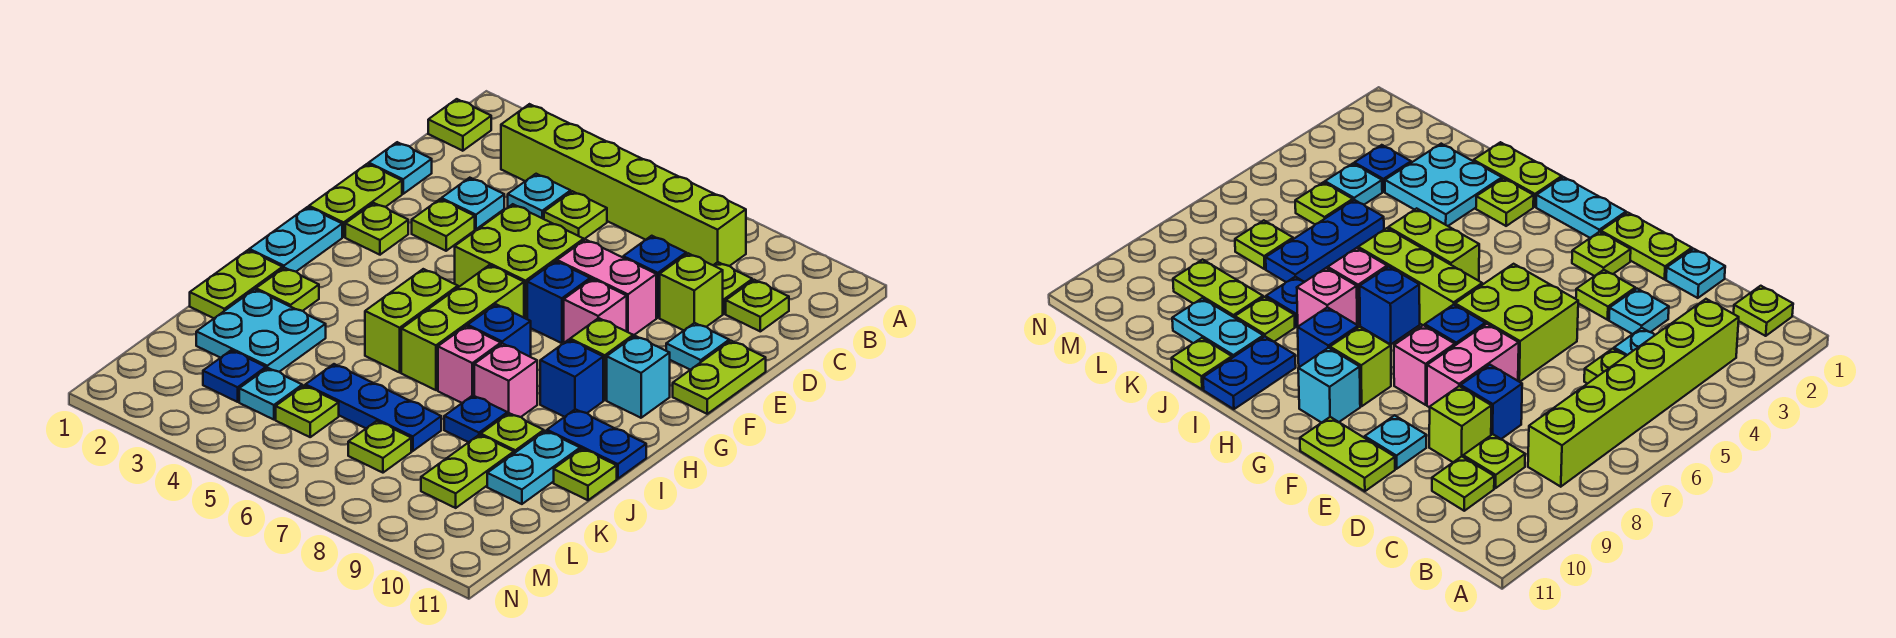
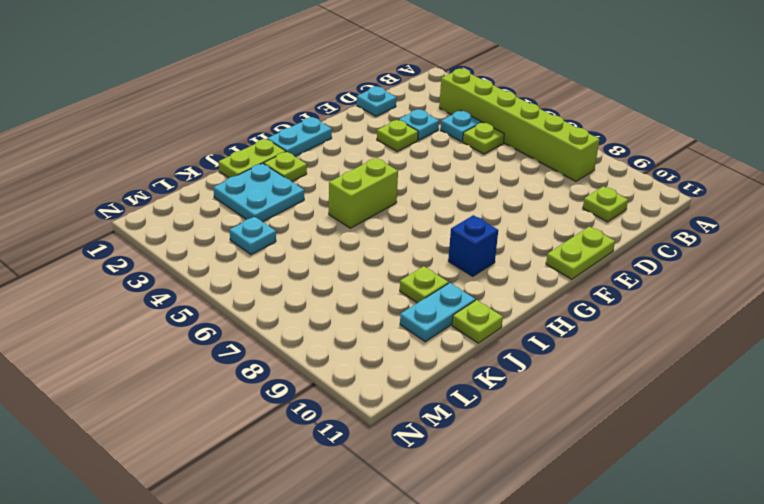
none -> lime 1x1 plate [428,99,491,151]
none -> lime 1x1 plate [713,262,752,314]
none -> blue 1x1 brick [623,236,686,318]
none -> lime 1x1 brick [660,253,723,331]

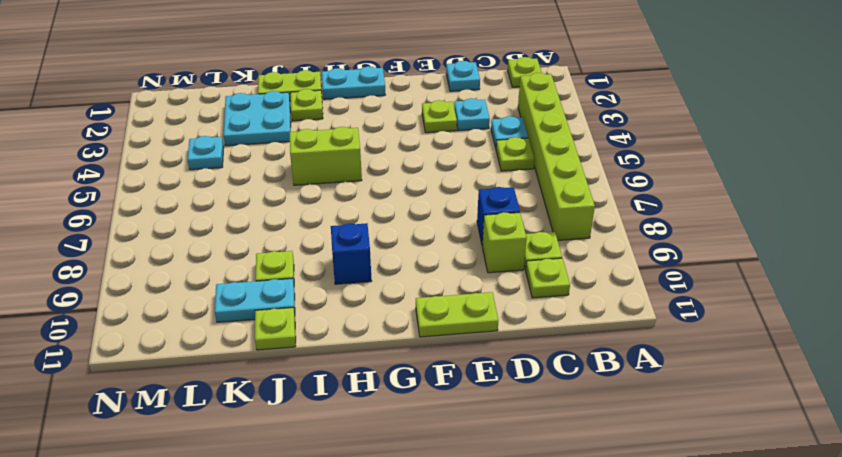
none -> lime 1x2 plate [309,164,402,237]
none -> lime 2x2 brick [455,204,584,319]
none -> pink 1x2 brick [557,240,656,336]
none -> cyan 1x1 plate [666,323,729,370]

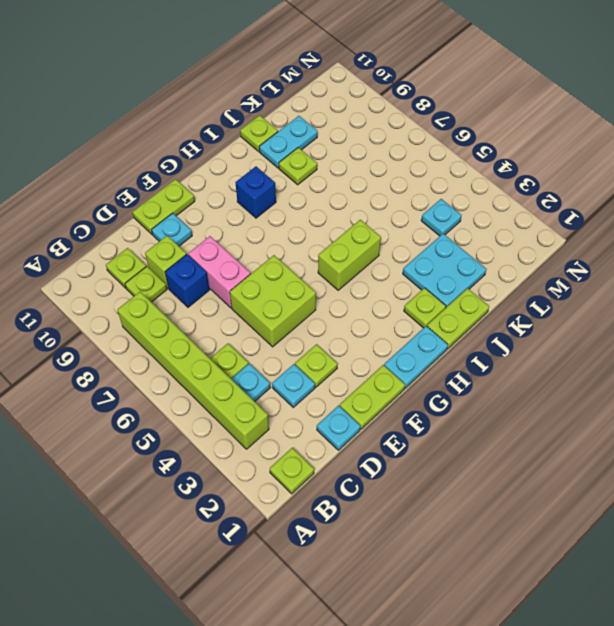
none -> lime 1x1 plate [345,203,408,255]
none -> blue 1x1 brick [527,261,590,343]
none -> pink 1x1 brick [564,279,627,343]
none -> lime 1x3 brick [401,265,524,390]

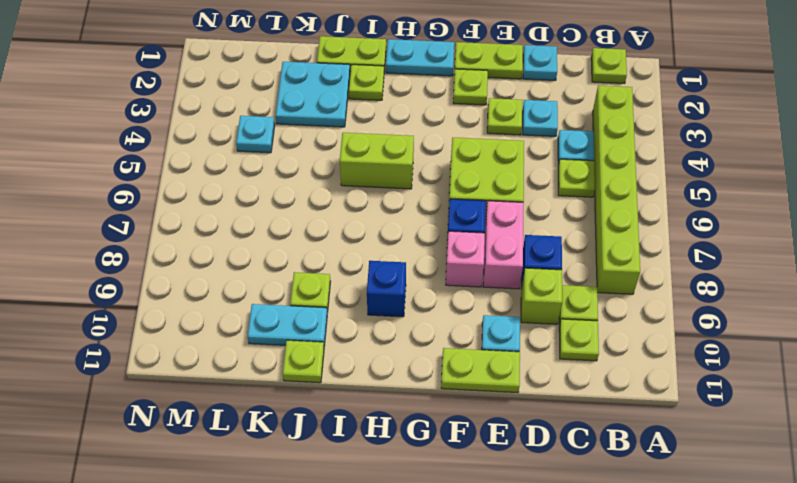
none -> lime 1x3 brick [401,265,524,390]
none -> lime 1x1 brick [570,318,633,400]
none -> cyan 1x1 brick [607,336,670,418]
none -> blue 1x1 brick [468,304,531,357]

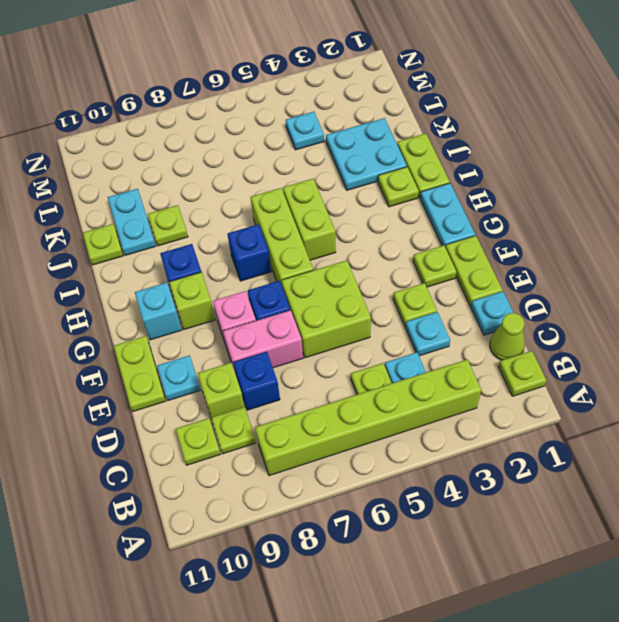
lime 1x1 cone [490,313,525,360] -> none
none -> pink 1x1 brick [438,326,501,403]
none -> pink 1x1 brick [474,344,537,417]
none -> blue 1x2 plate [547,409,646,479]
none -> blue 1x1 plate [444,395,507,442]

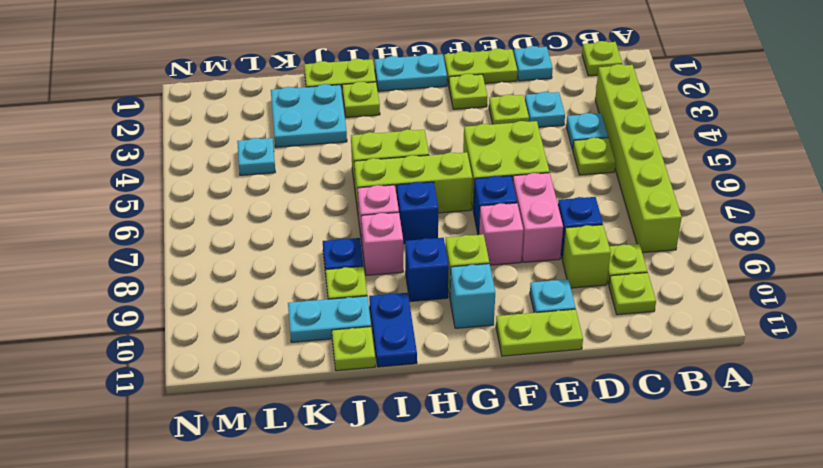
none -> blue 1x3 plate [305,364,441,451]
none -> lime 1x2 plate [421,435,514,508]
none -> blue 1x1 plate [203,350,266,402]
none -> lime 1x1 plate [276,386,339,437]

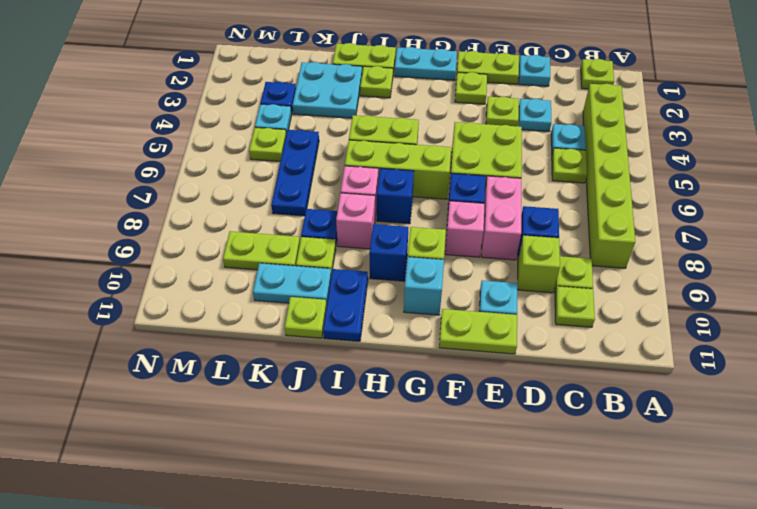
none -> lime 1x1 plate [348,421,411,473]

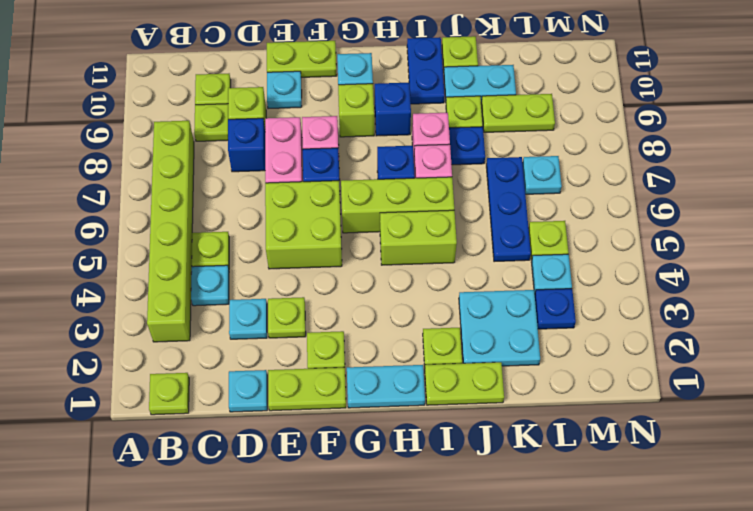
cyan 1x1 plate [523,156,562,194] -> lime 1x1 plate [348,421,411,473]

